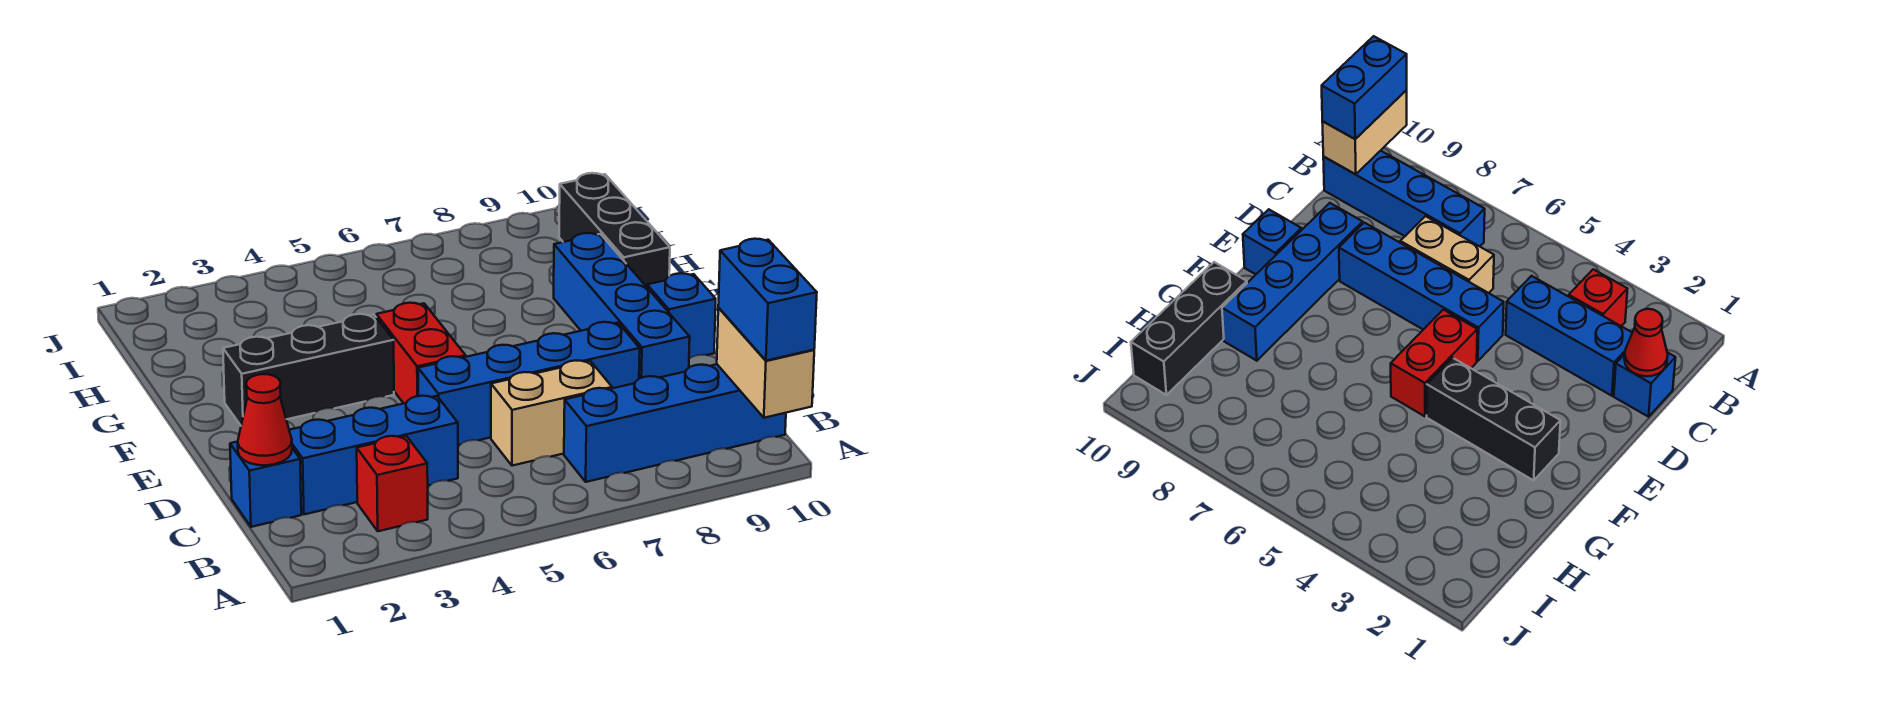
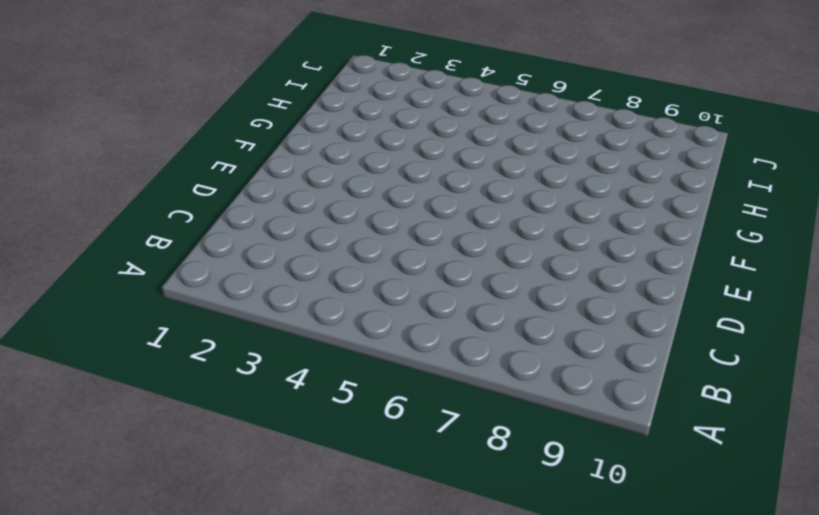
none -> red 1x1 brick [357,436,428,531]
none -> blue 1x4 brick [564,364,786,482]
none -> blue 1x1 brick [230,442,301,527]

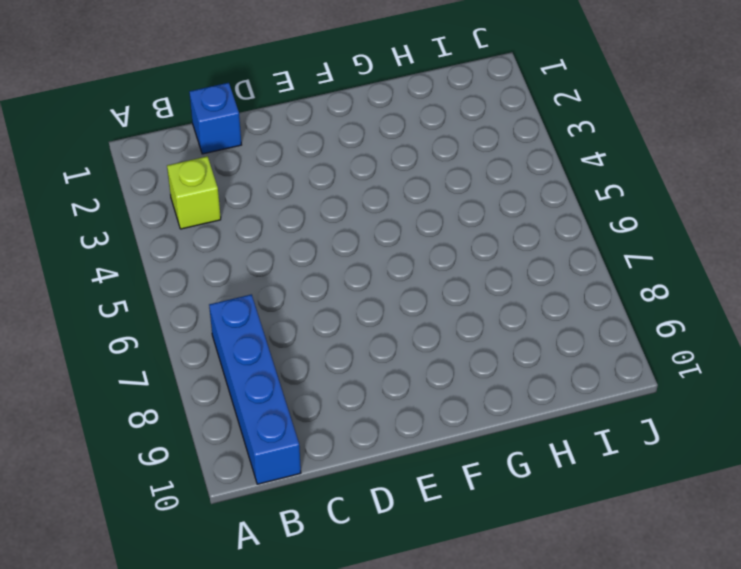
lime 1x1 brick [167,156,221,229] -> red 1x1 brick [357,436,428,531]
none -> blue 1x3 brick [289,396,458,514]
none -> tan 1x2 brick [491,361,612,466]
none -> blue 1x4 brick [418,322,640,445]

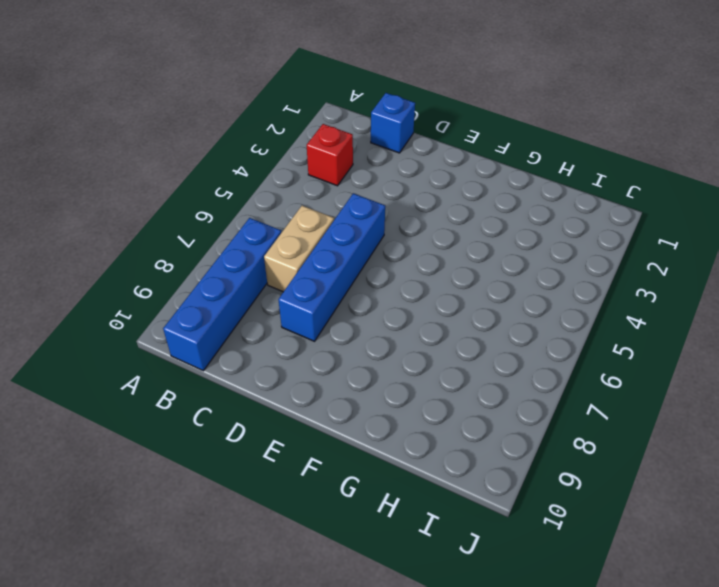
none -> blue 1x3 brick [289,396,458,514]
none -> blue 1x4 brick [554,233,690,379]
none -> red 1x2 brick [376,303,466,403]

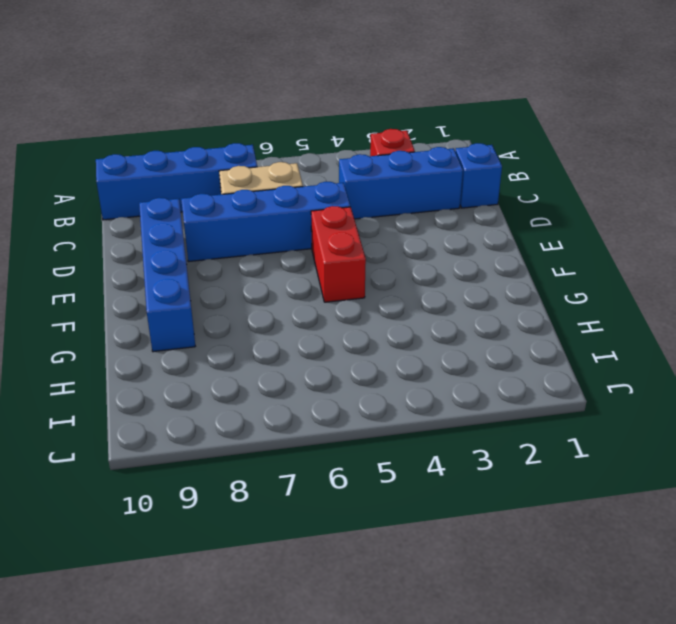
none -> blue 1x1 brick [647,273,716,359]
none -> black 1x3 brick [223,314,394,425]
none -> black 1x3 brick [559,173,670,287]

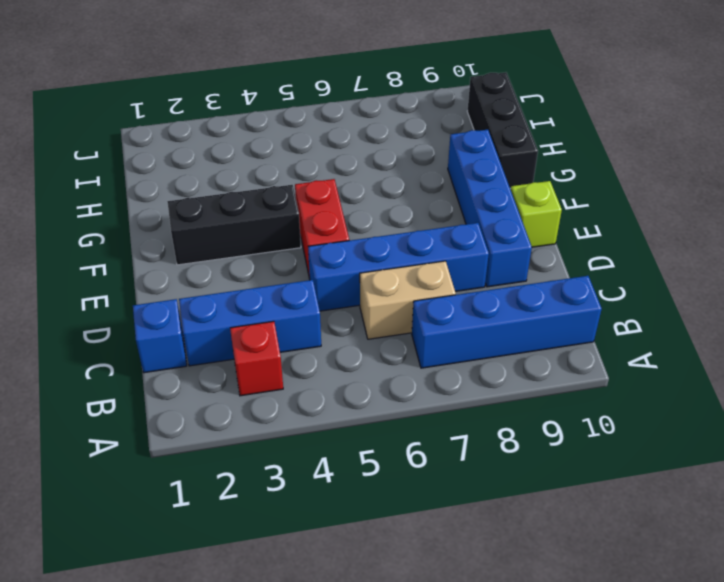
lime 1x1 brick [511,181,562,247] -> blue 1x1 brick [647,273,716,359]
none -> tan 1x2 brick [717,308,814,418]
none -> red 1x1 cone [238,374,292,465]
none -> blue 1x2 brick [718,239,817,361]

